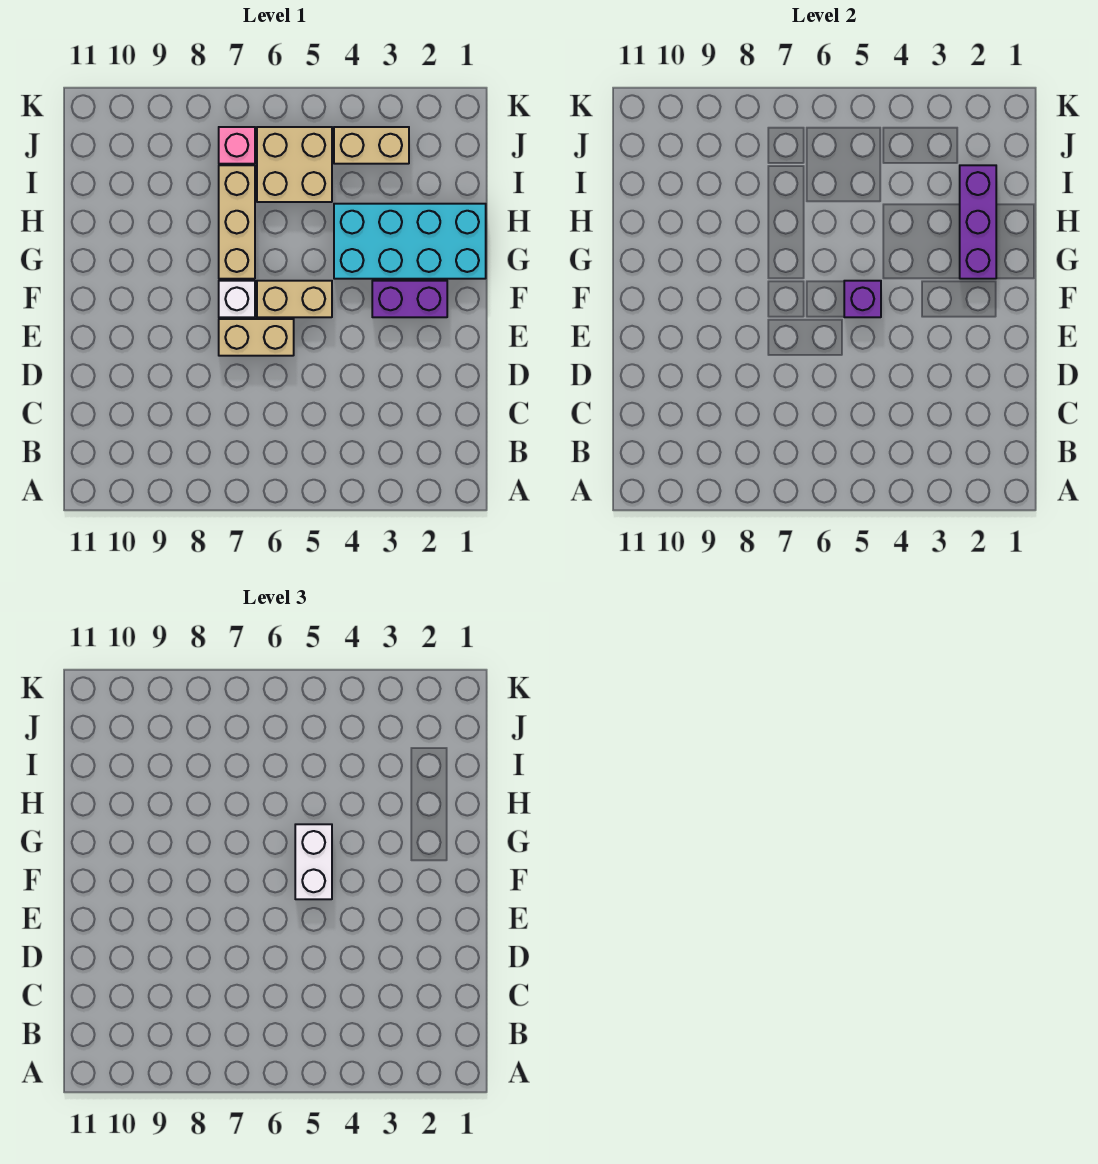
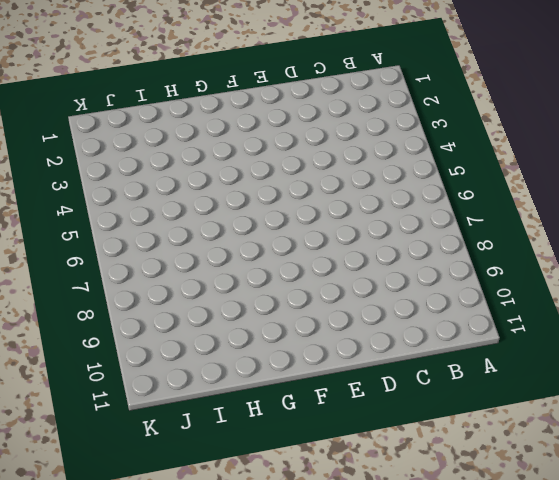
none -> tan 1x2 brick [219,319,294,356]
none -> purple 1x2 brick [372,281,447,317]
none -> tan 1x2 brick [257,281,332,317]

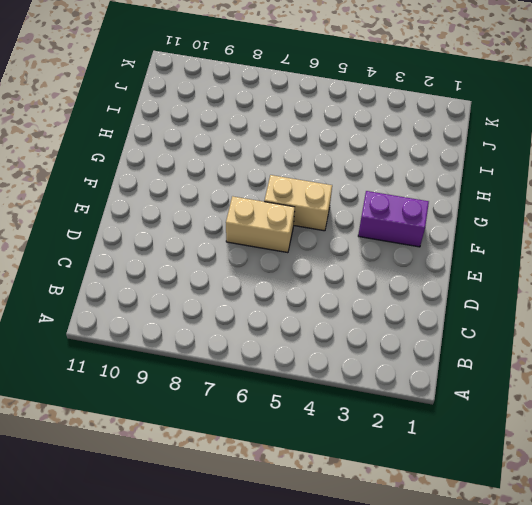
none -> white 1x1 brick [219,281,255,317]
none -> cyan 2x4 brick [334,204,486,279]
none -> tan 1x3 brick [219,165,255,279]

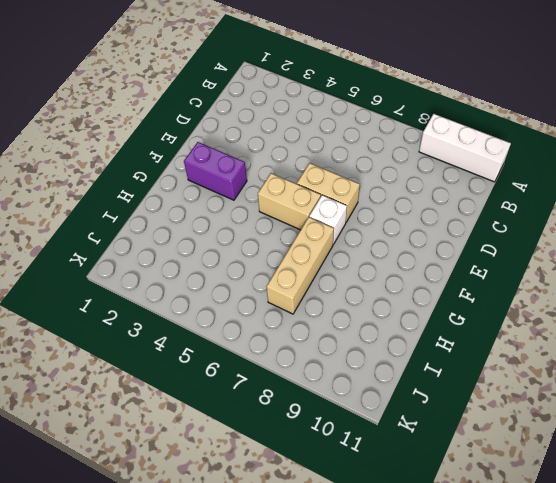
white 1x3 brick [419,114,511,182] -> none
none -> cyan 2x4 brick [334,204,486,279]
none -> tan 2x2 brick [257,127,332,202]
none -> tan 1x2 brick [334,127,409,164]

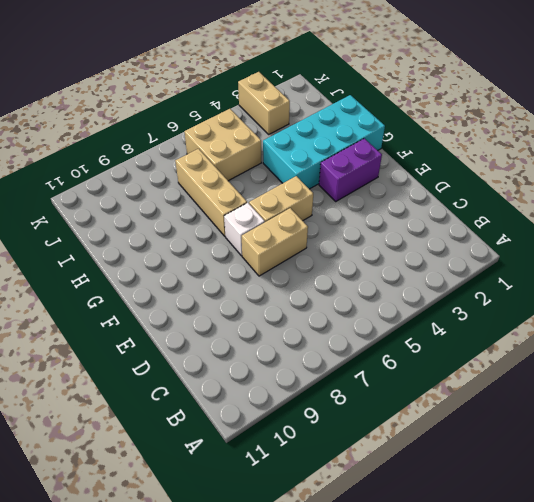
tan 1x2 brick [238,72,290,134] -> tan 1x2 brick turned to [334,127,409,164]
none -> pink 1x1 brick [219,127,255,164]
none -> purple 1x1 brick [844,281,881,317]
none -> purple 1x3 brick [960,165,996,279]

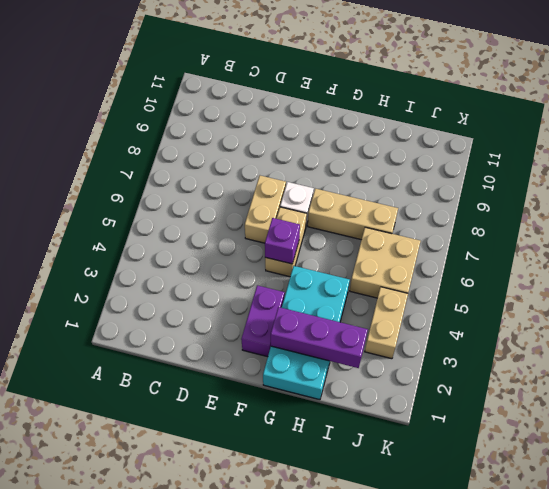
none -> pink 1x1 brick [219,127,255,164]
none -> white 1x2 brick [295,824,332,899]

